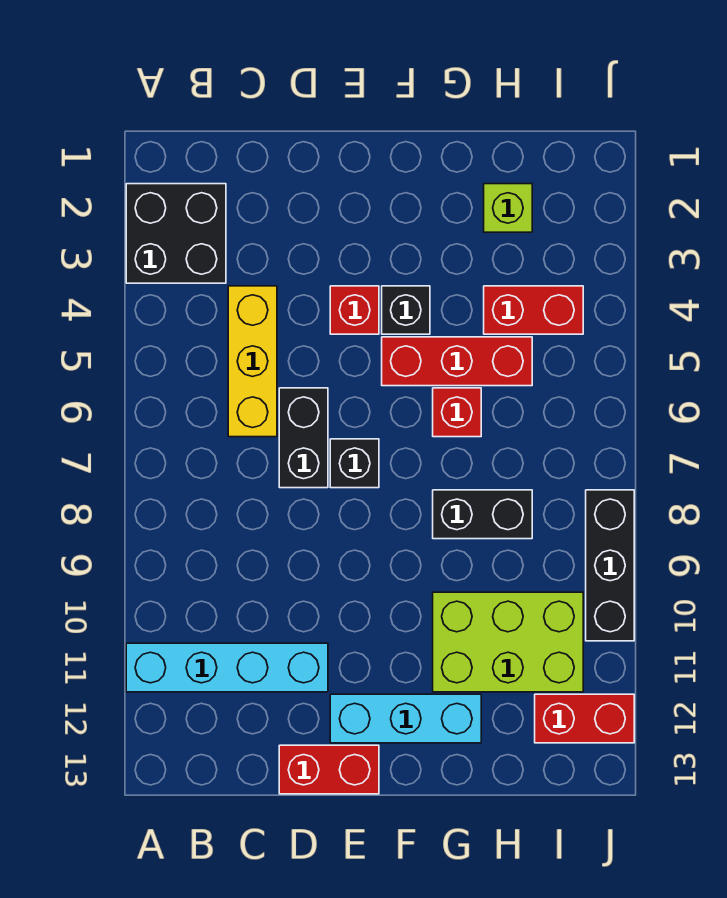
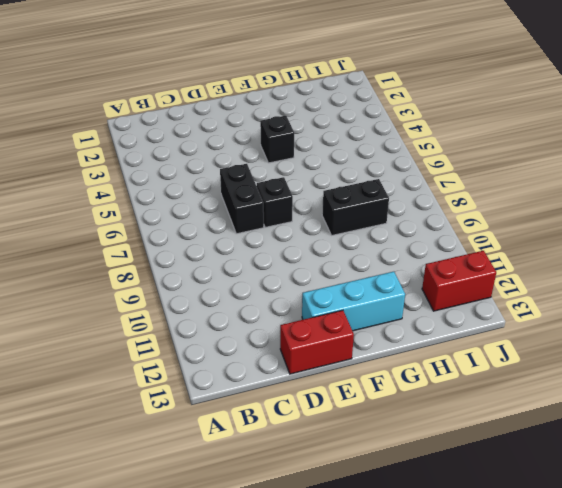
none -> black 2x2 brick [126,184,226,283]
none -> cyan 1x4 brick [126,643,328,692]
none -> yellow 1x3 brick [228,286,277,437]

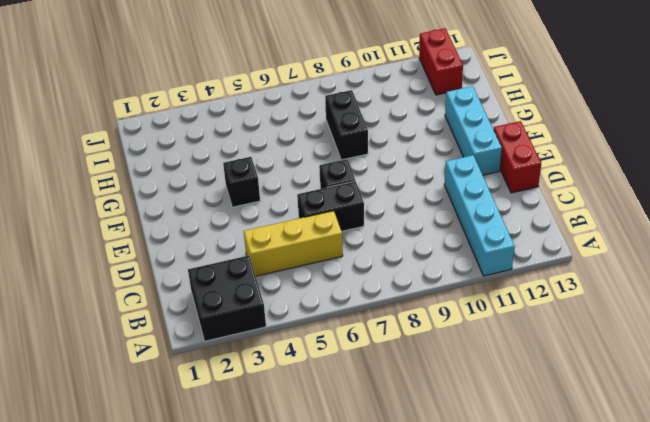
none -> red 1x1 brick [330,286,379,334]
none -> red 1x3 brick [382,337,532,386]
none -> red 1x1 brick [433,388,481,437]

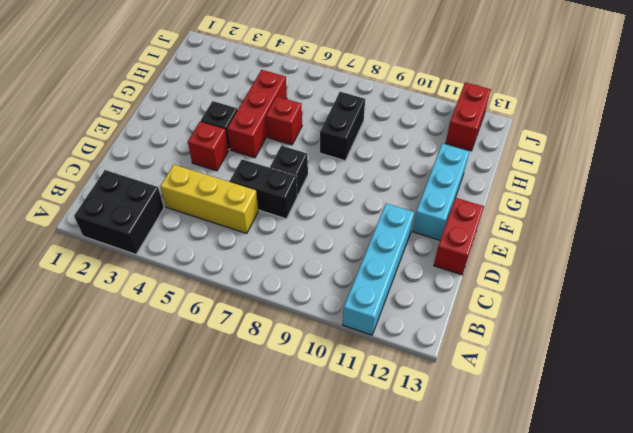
none -> lime 2x3 brick [433,592,583,692]
none -> lime 1x1 brick [484,184,532,232]
none -> red 1x2 brick [484,286,583,334]

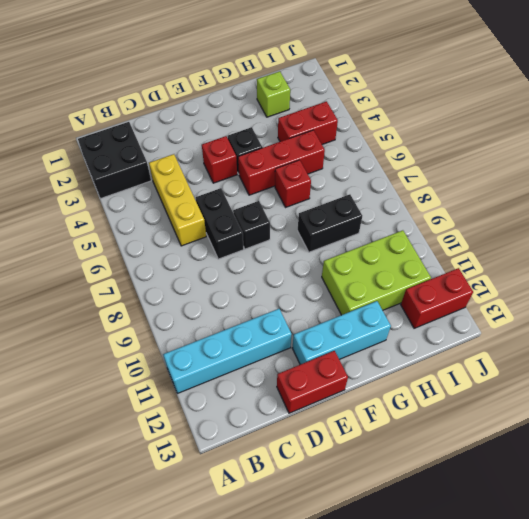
none -> black 1x3 brick [586,490,634,641]

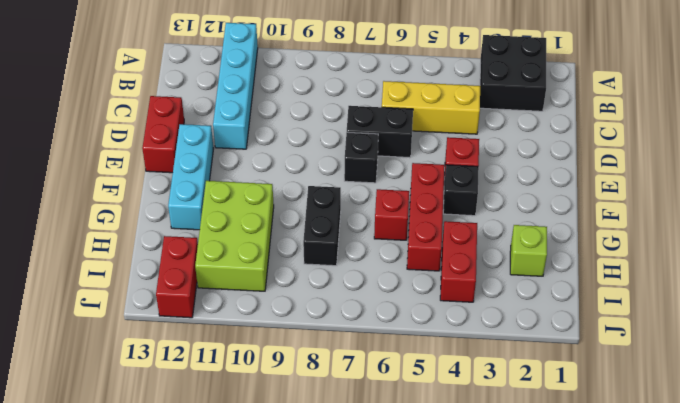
none -> black 1x3 brick [586,490,634,641]

